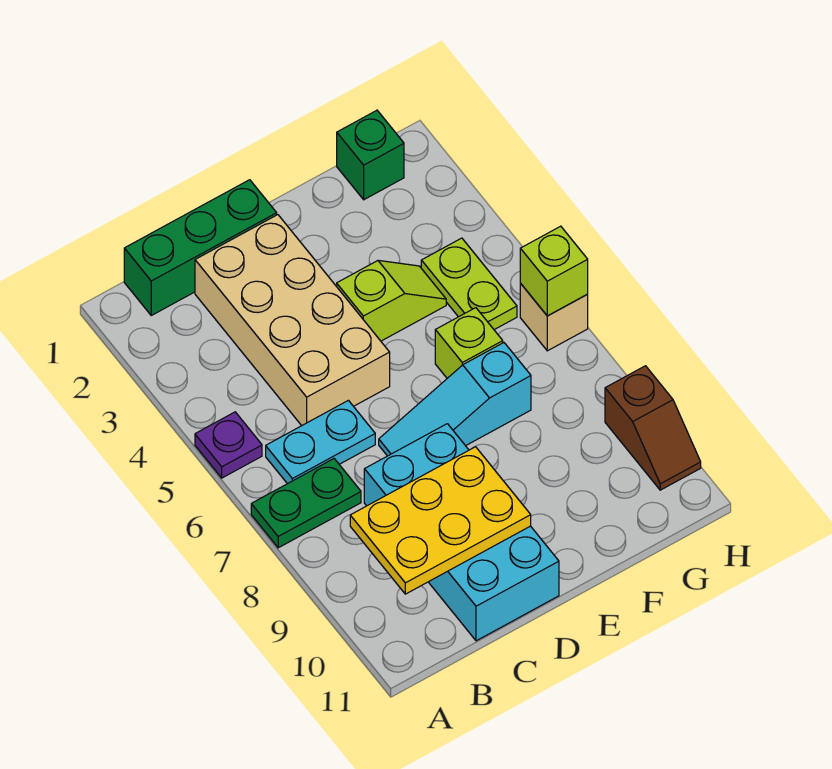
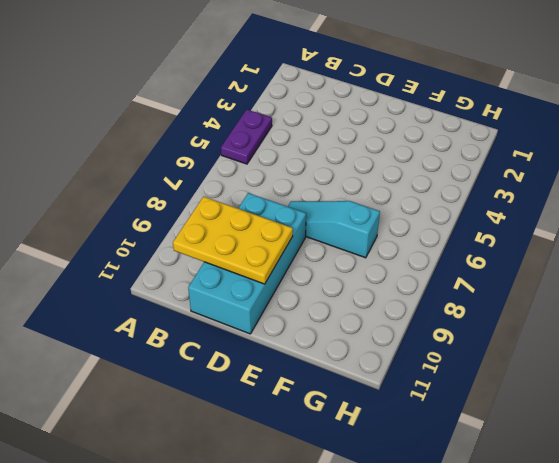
purple 1x2 plate [221,110,272,164] -> purple 1x1 plate [195,412,262,478]
none -> green 1x2 plate [251,459,361,548]
none -> green 1x3 brick [124,180,277,315]
none -> cyan 1x2 plate [266,400,375,484]

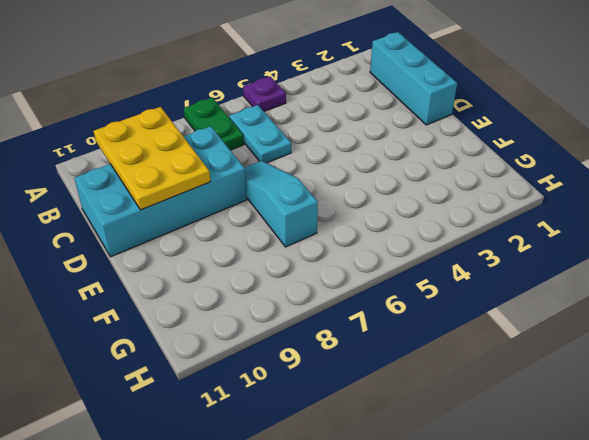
cyan 1x3 brick [370,32,457,125] -> green 1x3 brick [124,180,277,315]
none -> tan 2x4 brick [195,215,390,426]
none -> lime 1x2 slope [337,260,446,341]
none -> lime 1x1 brick [435,308,503,378]

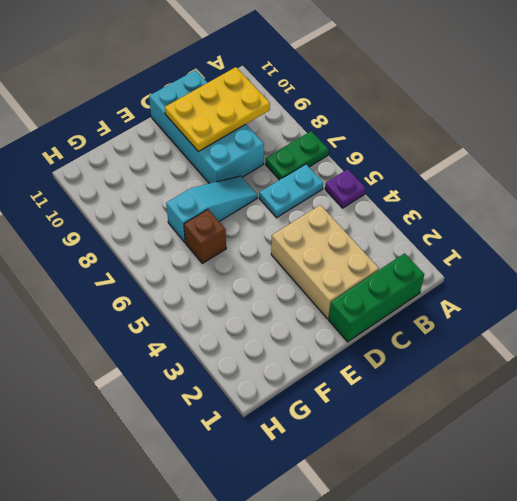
tan 2x3 brick [271,205,379,319] -> tan 2x4 brick [195,215,390,426]
brown 1x1 brick [184,209,226,263] -> lime 1x1 brick [435,308,503,378]
none -> lime 1x2 slope [337,260,446,341]
none -> green 1x1 brick [337,110,404,200]
none -> lime 1x2 plate [421,238,517,330]

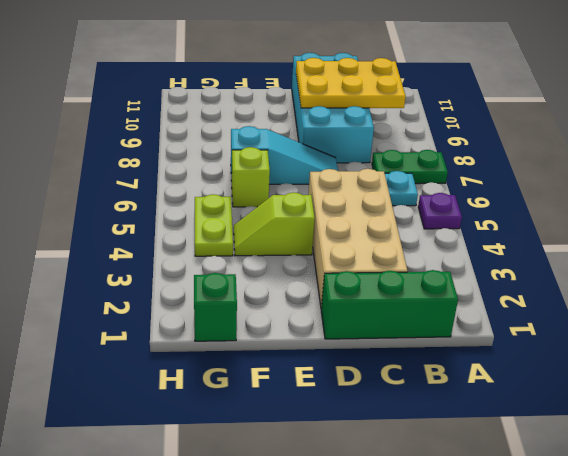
none -> tan 1x1 brick [520,283,588,351]
none -> brown 1x2 slope [605,366,701,490]
none -> lime 1x1 brick [520,226,588,316]

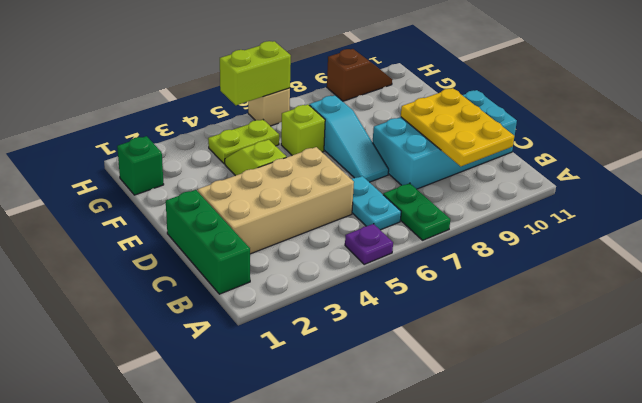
lime 1x2 brick [220,41,291,105] -> lime 1x1 brick [520,226,588,316]

